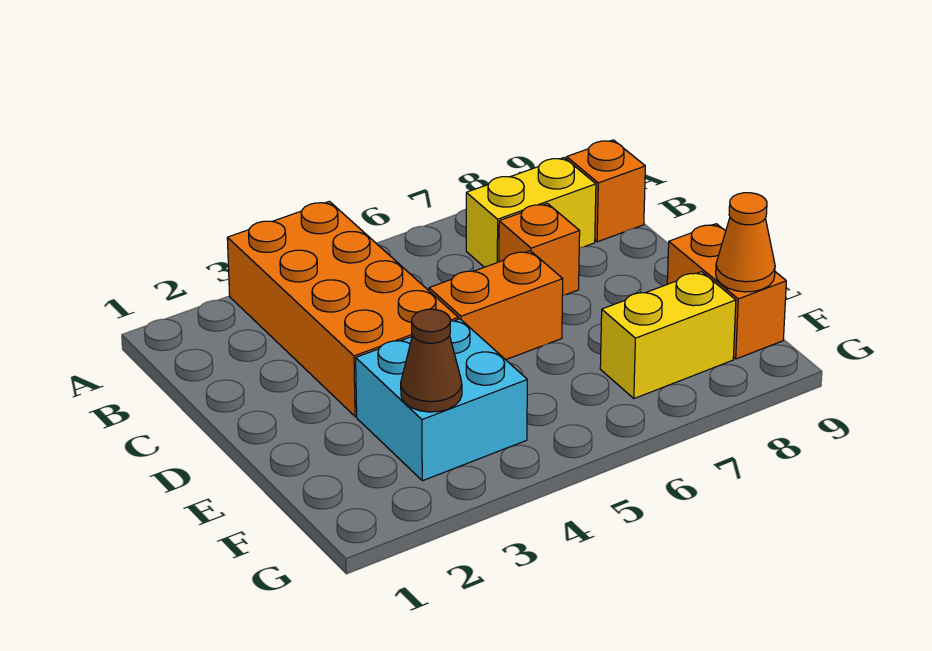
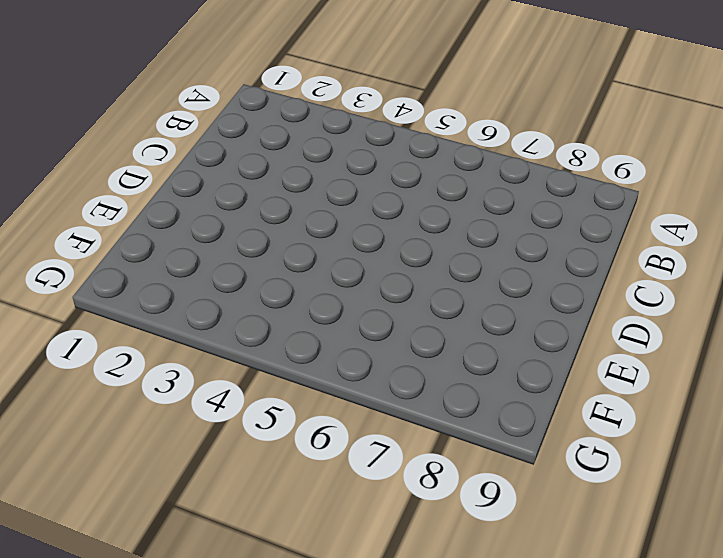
none -> orange 2x4 brick [227,201,458,417]
none -> yellow 1x2 brick [466,158,596,267]

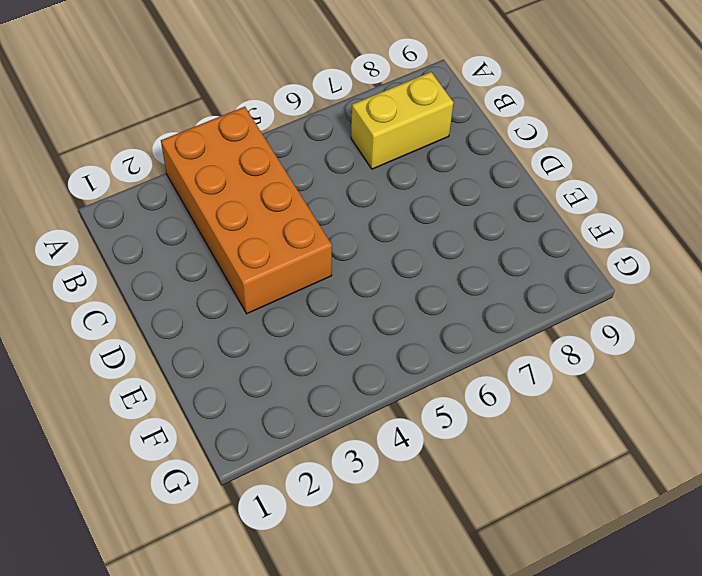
none -> orange 1x1 brick [566,140,645,242]
none -> orange 1x1 brick [499,203,580,295]

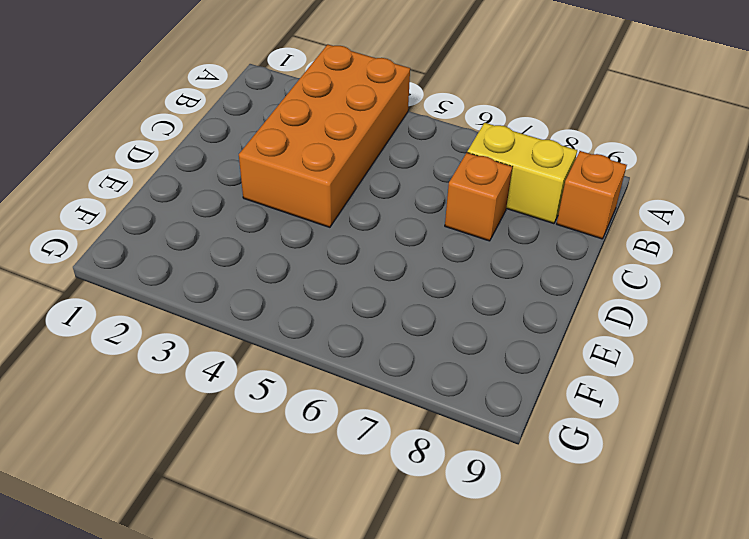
none -> orange 1x2 brick [429,251,563,360]
none -> cyan 2x2 brick [356,319,527,481]

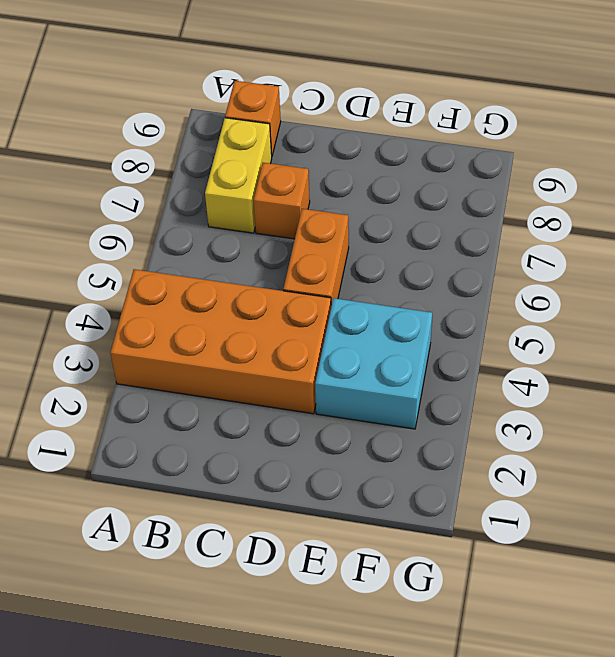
none -> orange 1x2 brick [667,224,786,359]
none -> yellow 1x2 brick [600,272,736,398]

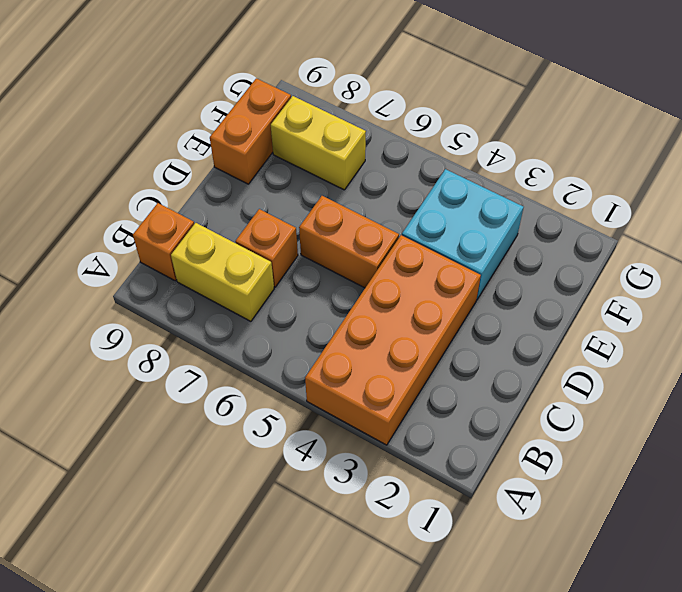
none -> brown 1x1 cone [401,309,462,412]
none -> orange 1x1 cone [716,193,775,292]

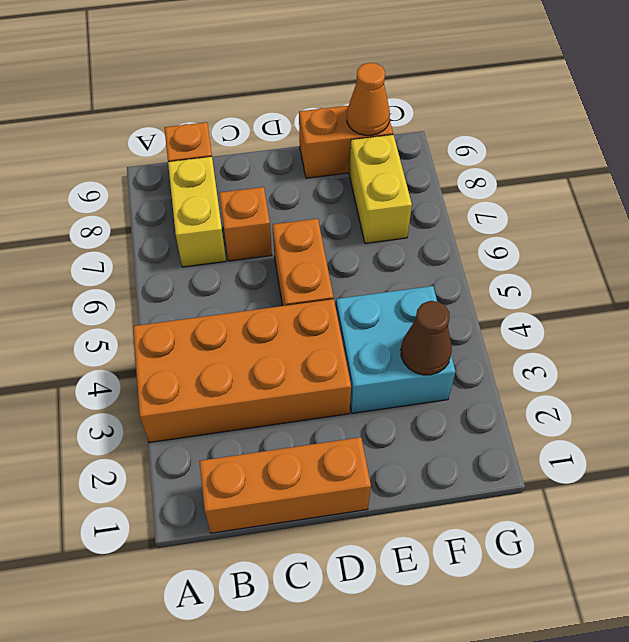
orange 1x3 brick [199,437,371,533] -> none

